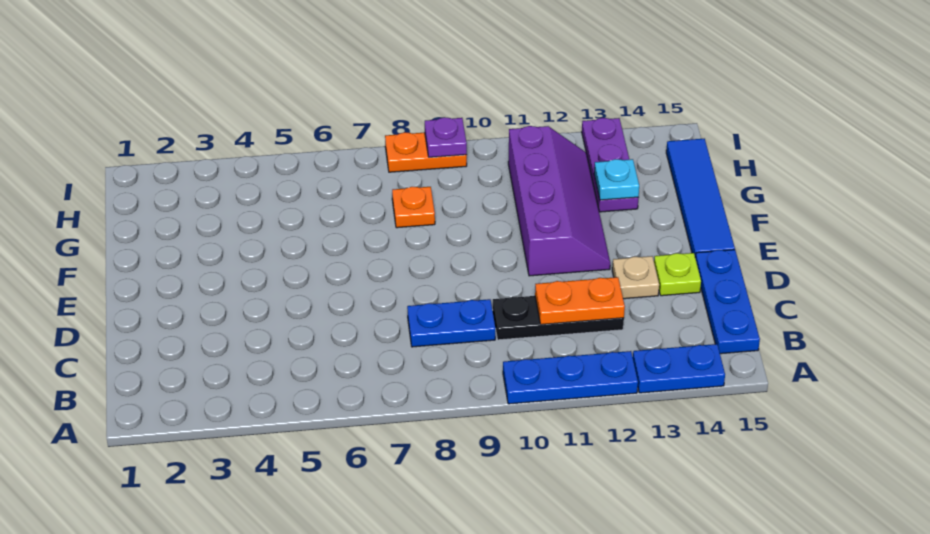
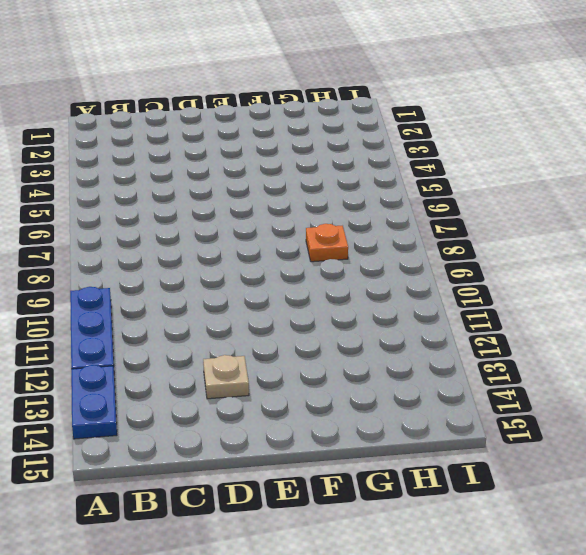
none -> blue 1x3 plate [695,250,760,354]
none -> blue 1x2 plate [407,299,495,347]
none -> black 1x3 plate [493,296,624,340]

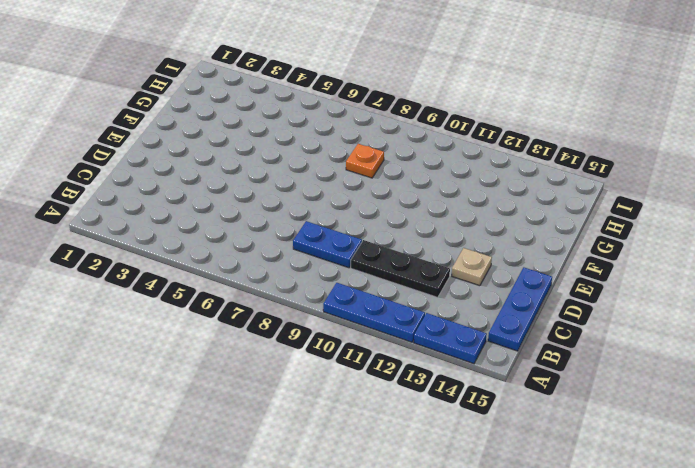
none -> lime 1x1 plate [654,253,701,296]
none -> purple 2x4 slope [508,126,610,276]
none -> blue 1x4 tile [666,139,735,257]

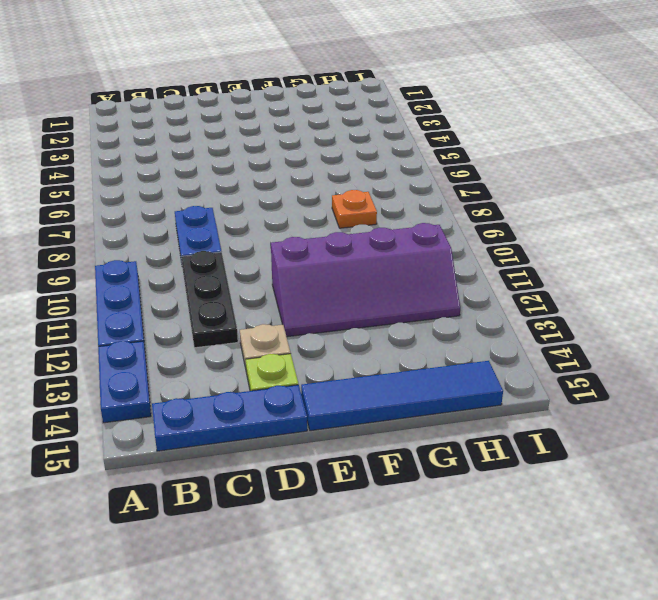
none -> purple 1x3 plate [582,118,638,212]
none -> orange 1x2 plate [385,132,467,172]
none -> orange 1x2 plate [535,277,625,325]

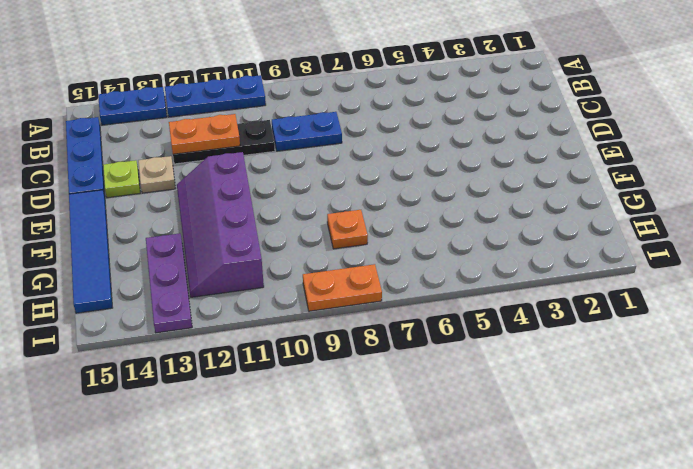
none -> cyan 1x1 plate [594,159,639,200]
none -> purple 1x1 plate [425,117,467,157]

